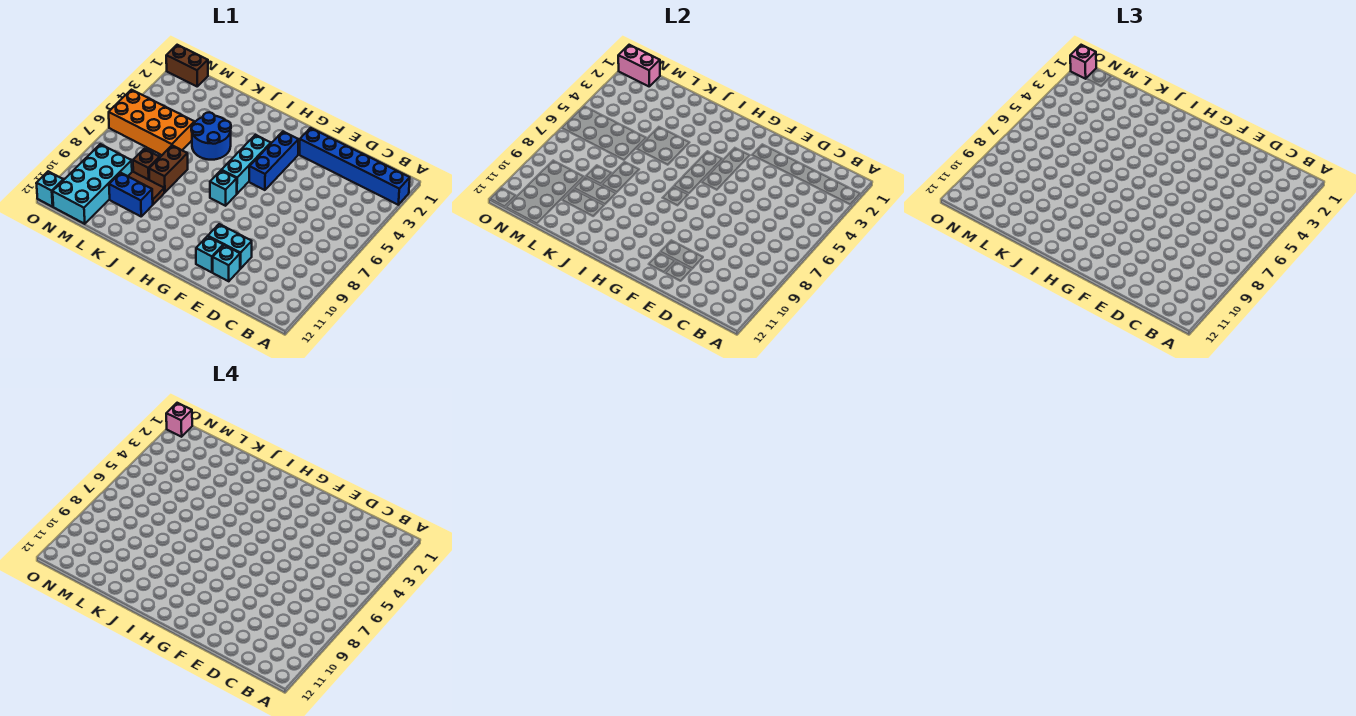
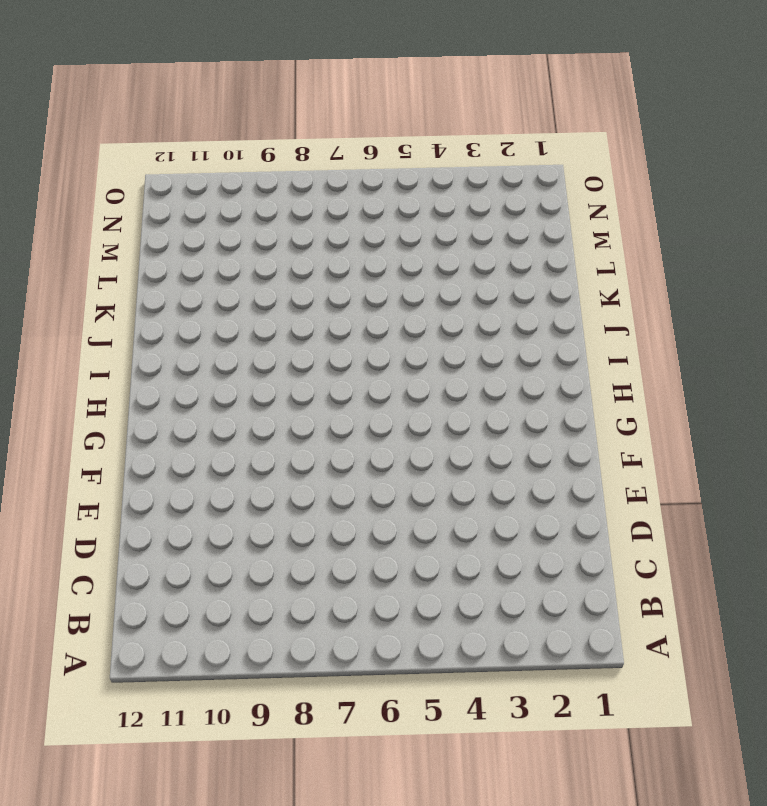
none -> blue 1x6 brick [299,128,410,205]
none -> cyan 1x2 brick [208,224,252,269]
none -> cyan 1x1 brick [213,245,240,281]

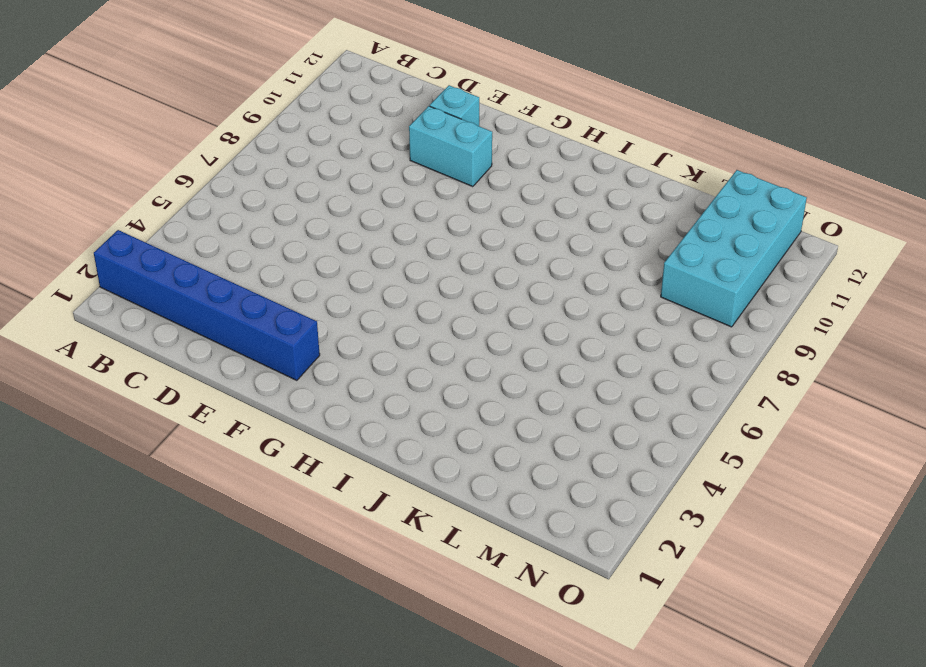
none -> cyan 1x1 brick [196,236,223,272]
none -> blue 1x3 brick [249,132,299,190]
none -> cyan 1x3 brick [222,135,271,194]

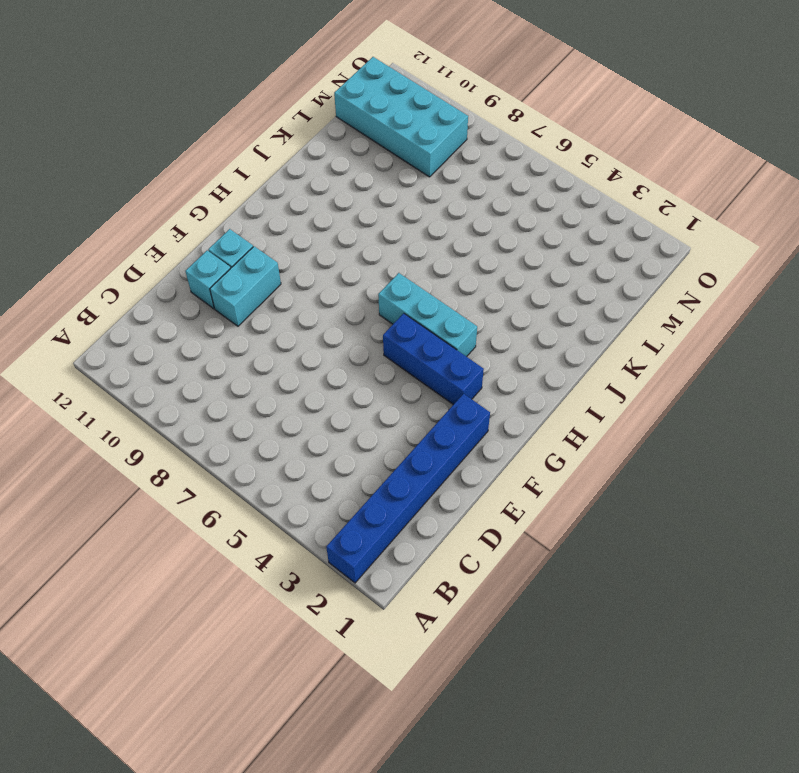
none -> cyan 1x1 brick [210,170,237,206]
none -> blue 2x2 round brick [191,112,231,160]
none -> brown 1x2 brick [149,145,188,192]

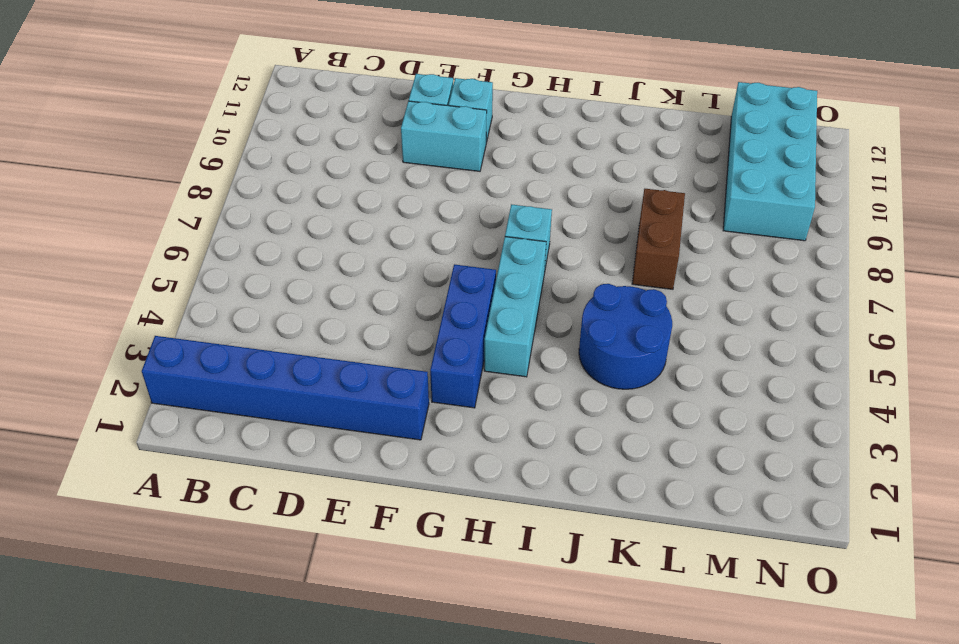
none -> brown 1x2 tile [128,172,164,204]
none -> blue 1x2 brick [109,173,153,216]
none -> orange 2x4 brick [109,90,194,155]

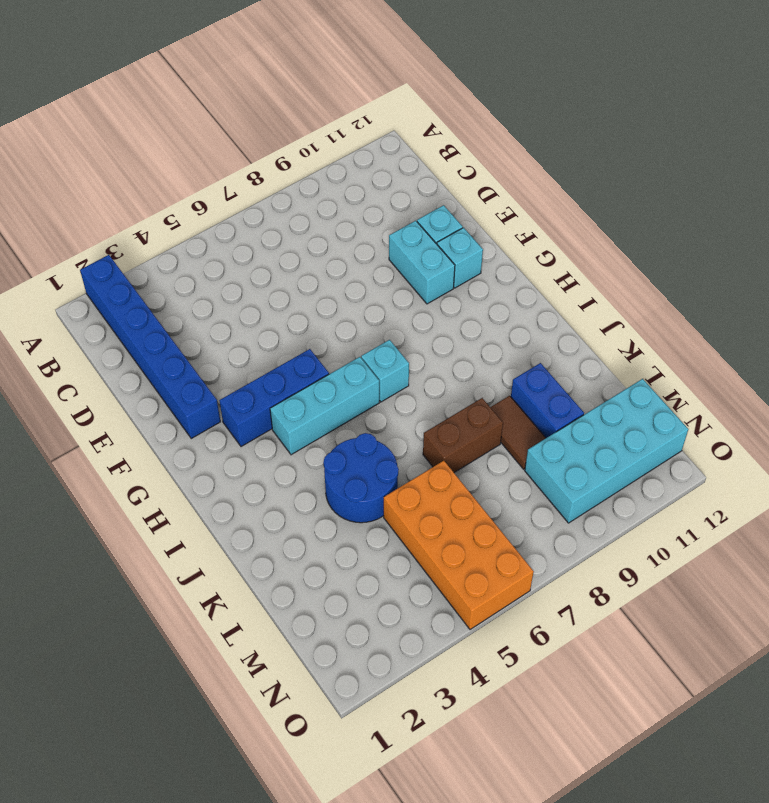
none -> brown 1x1 brick [133,149,160,180]
none -> brown 1x2 brick [166,45,208,86]
none -> cyan 1x1 brick [36,171,63,207]

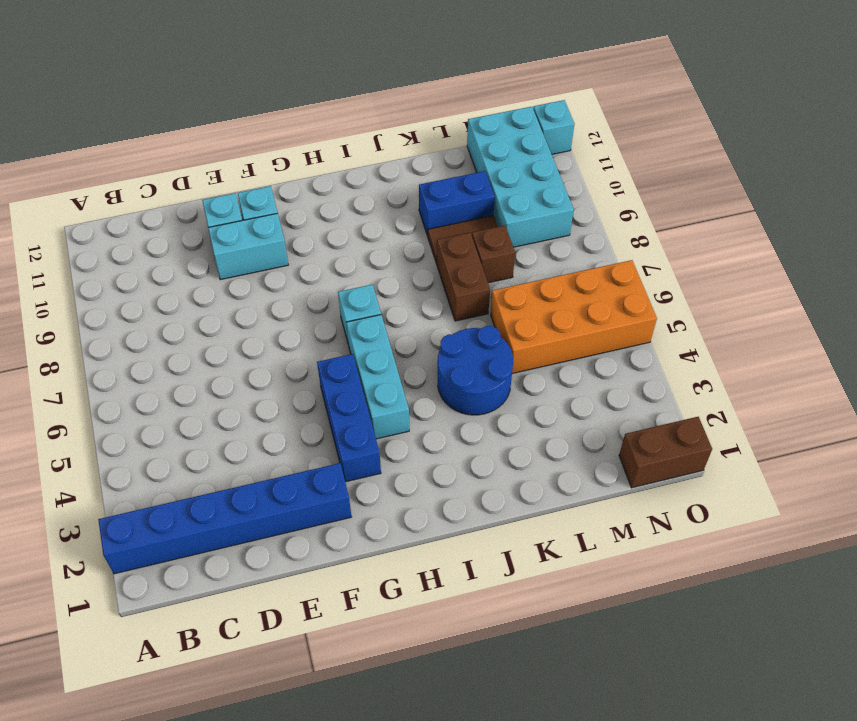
none -> pink 1x2 brick [618,45,660,86]
none -> pink 1x1 brick [1070,45,1096,79]
none -> pink 1x1 brick [166,403,192,437]

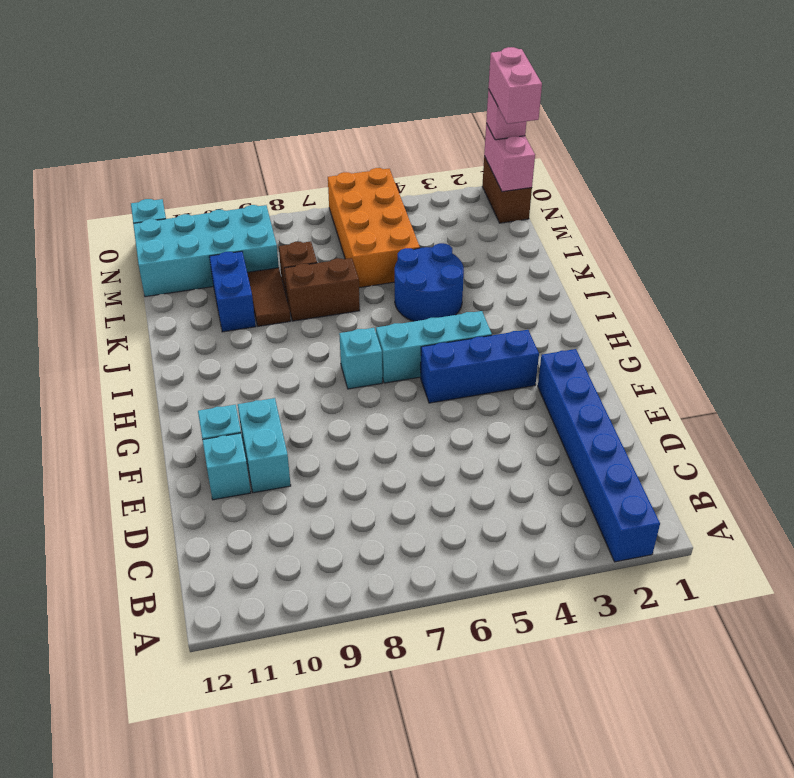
pink 1x2 brick [488,47,542,124] -> pink 1x1 brick [166,403,192,437]

